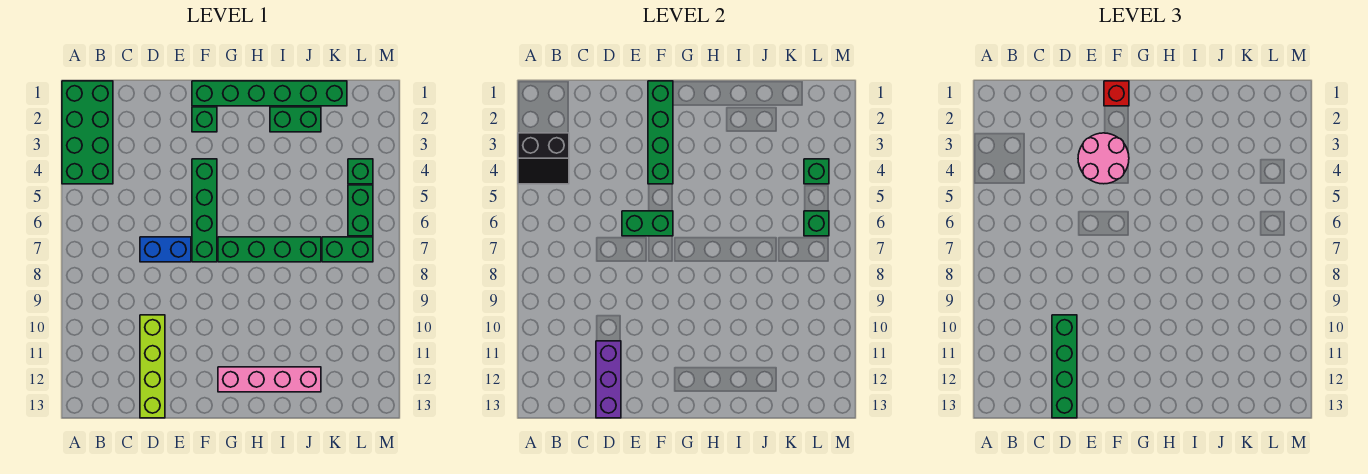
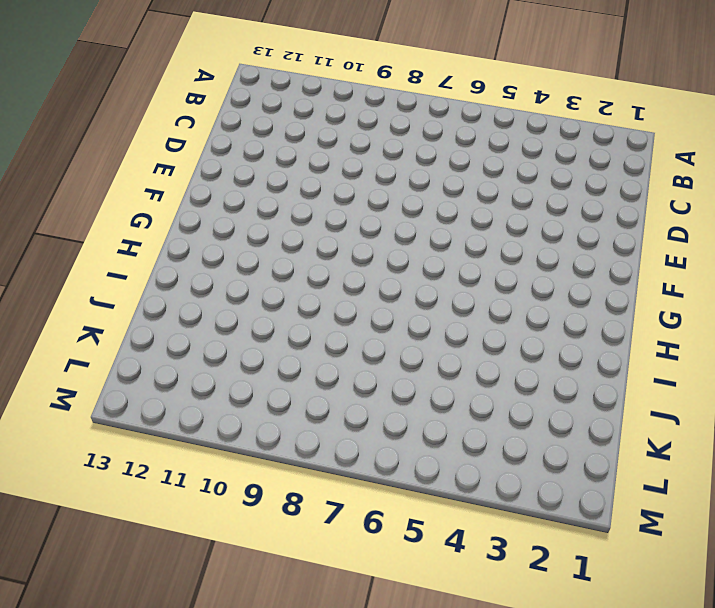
none -> green 2x4 brick [62,81,113,184]
none -> blue 1x2 brick [140,237,191,262]
none -> lime 1x4 brick [140,315,165,418]

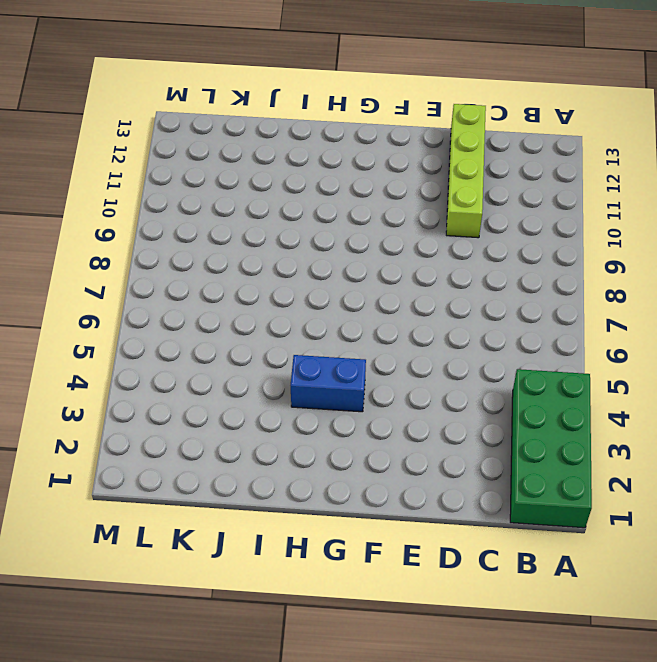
blue 1x2 brick [291,355,366,412] -> blue 1x2 brick moved to [140,237,191,262]
none -> green 1x6 brick [192,81,347,106]
none -> green 1x1 brick [192,107,217,132]
none -> green 1x4 brick [192,159,217,262]

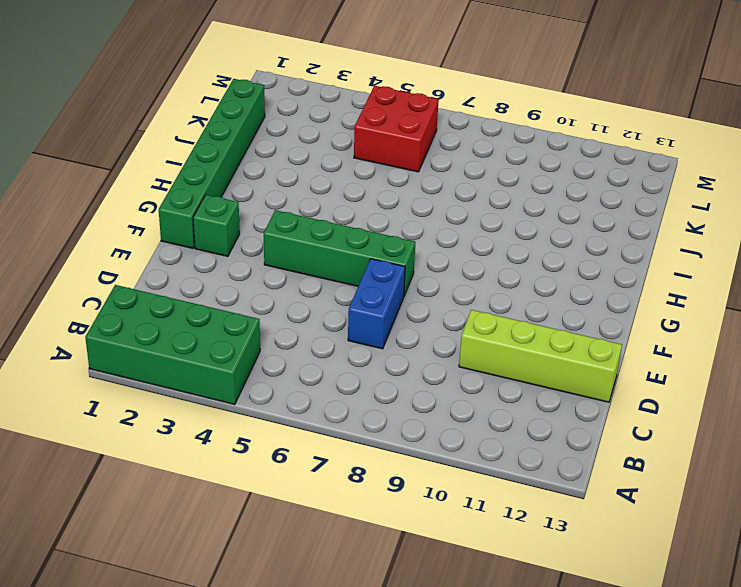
red 2x2 brick [354,86,439,172] -> green 1x2 brick [348,185,373,236]
none -> green 1x4 brick [218,237,321,262]
none -> pink 1x4 brick [218,367,321,392]
none -> green 1x2 brick [270,107,321,132]

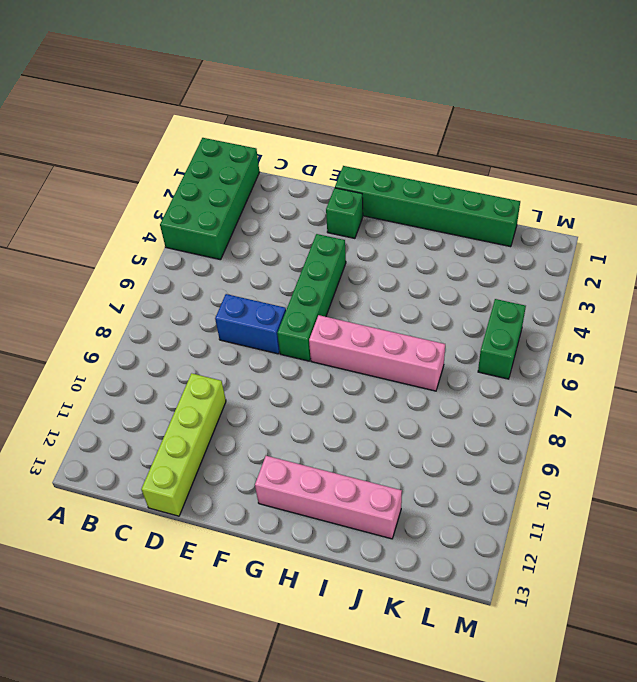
pink 1x4 brick [309,315,445,391] -> green 1x4 brick [218,237,321,262]
none -> green 1x2 brick [270,107,321,132]
none -> green 1x2 brick [322,237,373,262]
none -> green 1x1 brick [348,159,373,184]

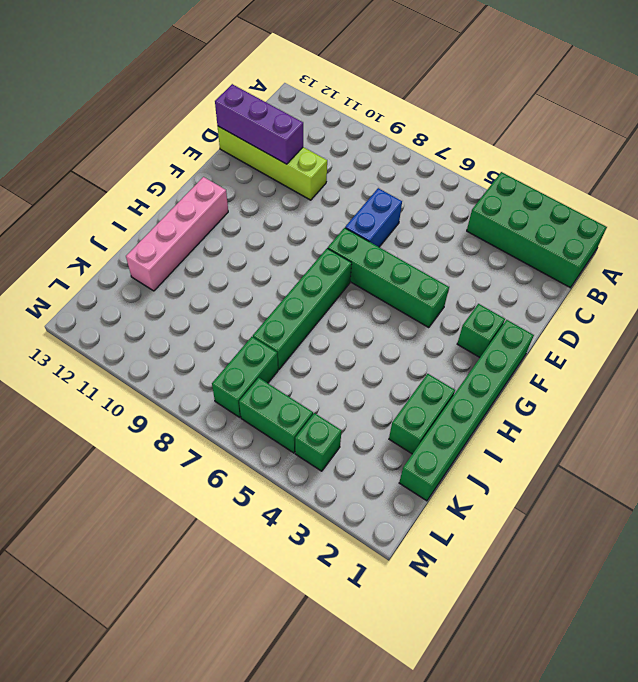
none -> black 2x2 slope [518,133,569,184]
none -> green 1x2 brick [622,211,673,236]
none -> green 1x4 brick [648,81,673,184]

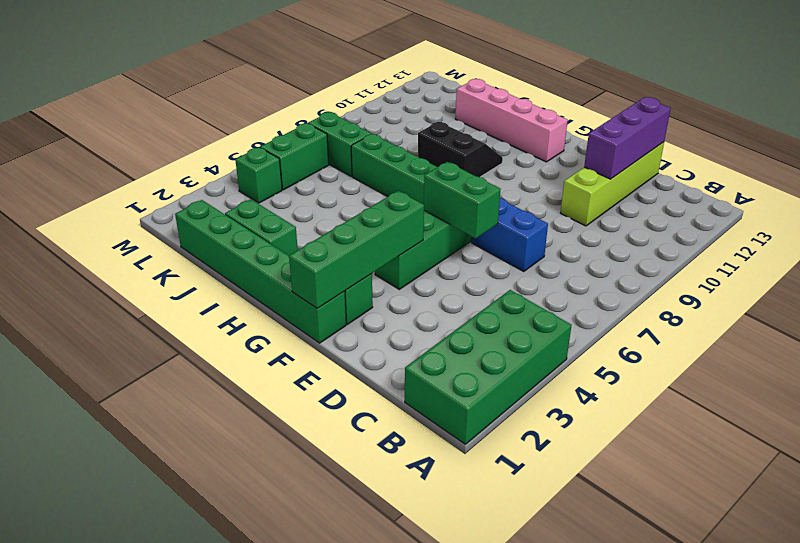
black 2x2 slope [418,121,503,177] -> black 2x2 slope moved to [518,133,569,184]
none -> green 1x1 brick [804,159,829,184]
none -> green 1x1 brick [804,211,829,236]
none -> green 1x4 brick [1052,315,1077,418]

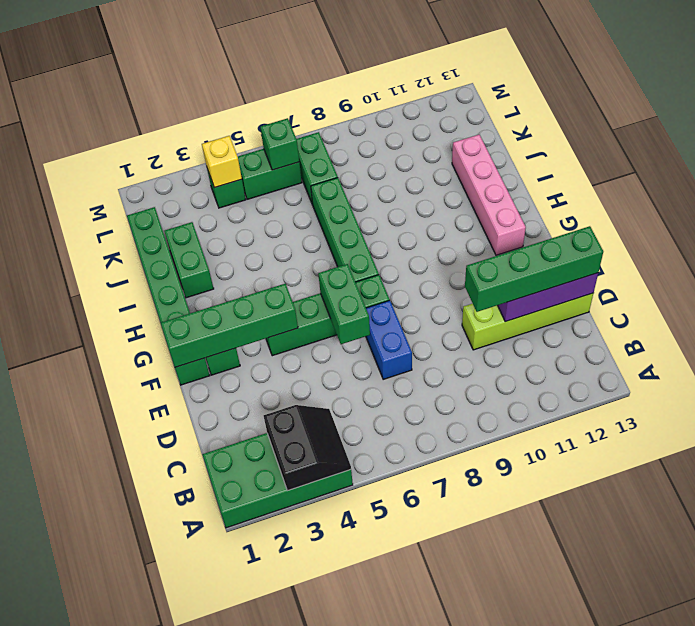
yellow 1x1 brick [202,136,242,188] -> green 1x1 brick [804,159,829,184]
none -> pink 2x2 round brick [1078,133,1129,184]
none -> red 1x1 brick [1104,81,1129,106]

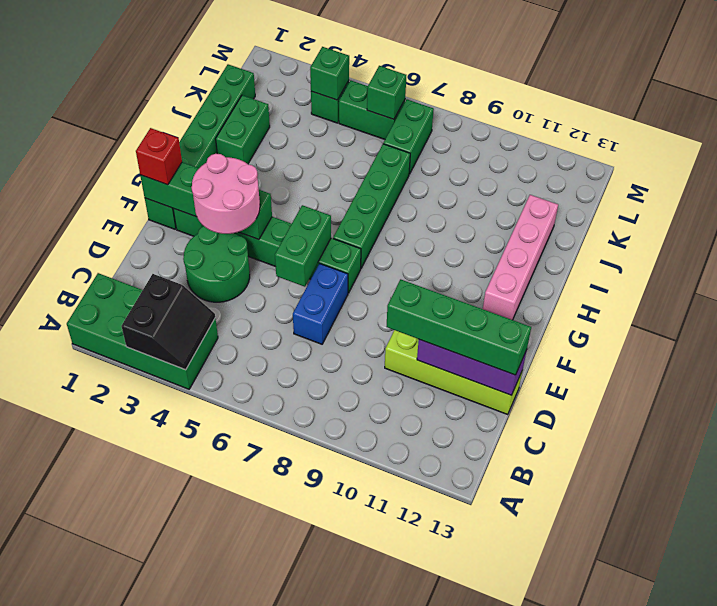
green 2x2 round brick [183,226,250,302] -> none

